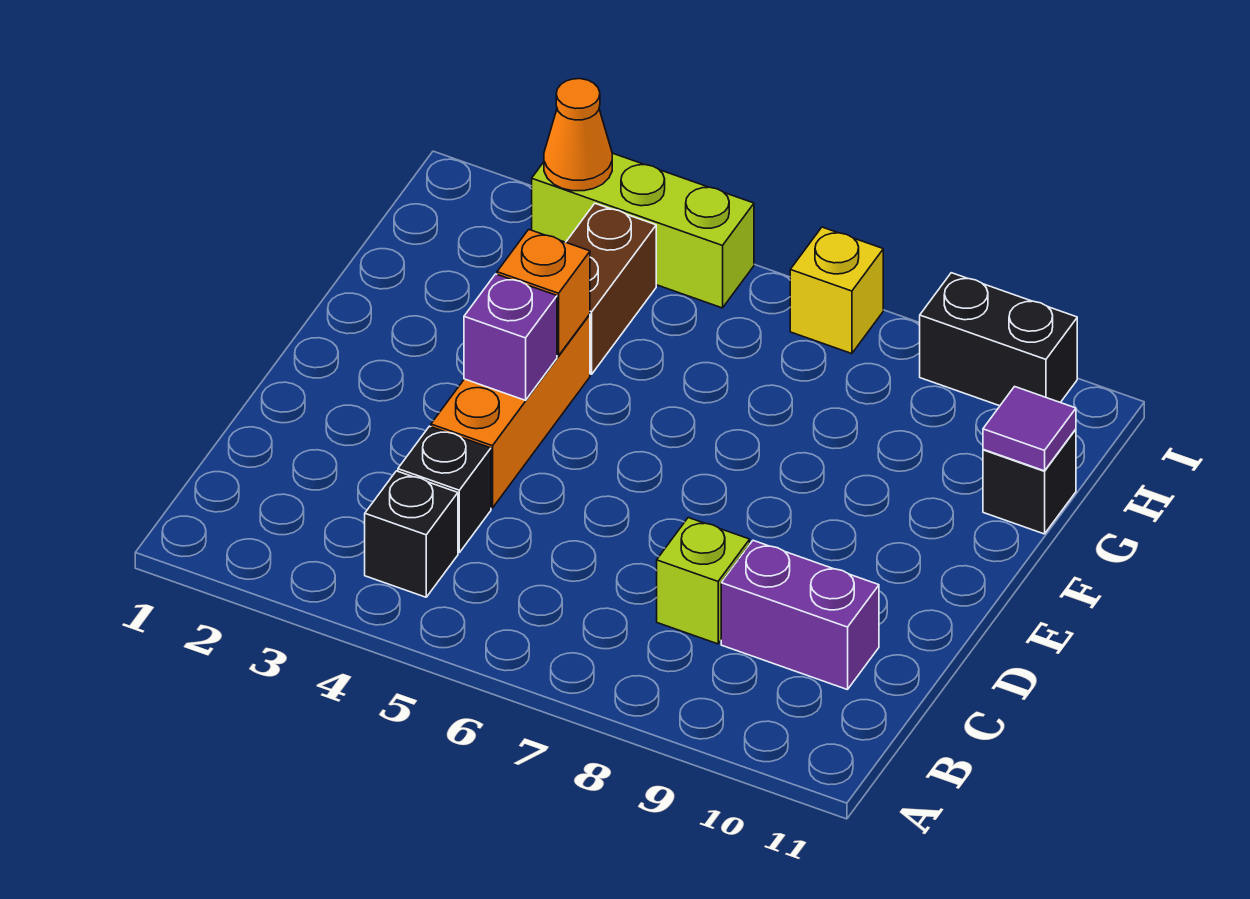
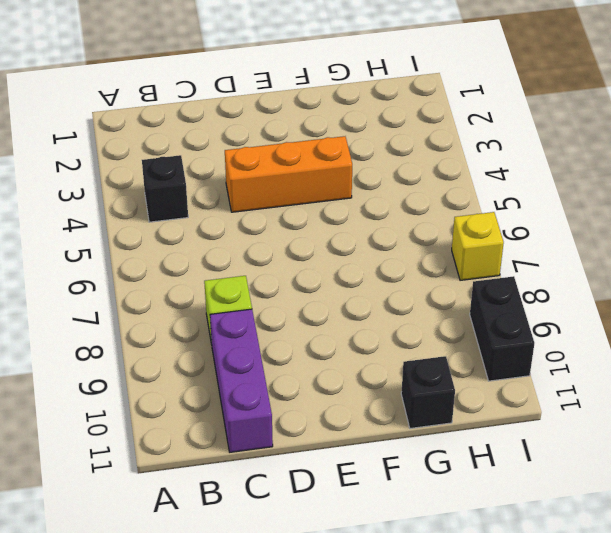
purple 1x3 brick [210,309,273,452] -> purple 1x2 brick [721,540,879,690]
none -> black 1x1 brick [398,426,491,553]
none -> brown 1x2 brick [566,204,656,374]
none -> lime 1x3 brick [532,153,754,308]

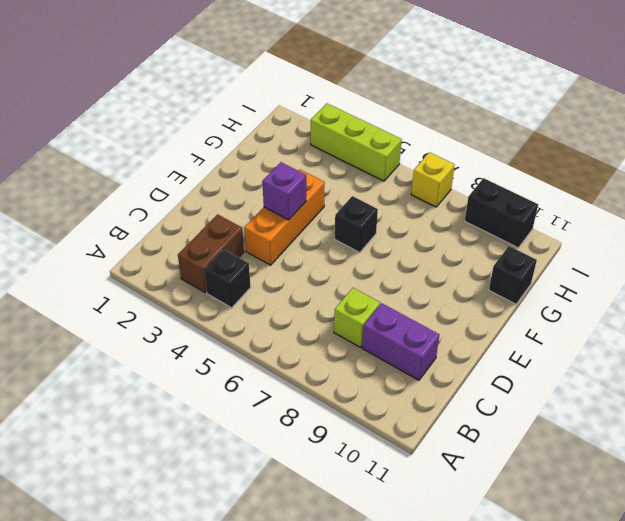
brown 1x2 brick [178,214,244,293] -> brown 1x2 brick moved to [566,204,656,374]
black 1x1 brick [335,196,378,252] -> black 1x1 brick moved to [398,426,491,553]
none -> orange 1x1 brick [497,229,590,356]
none -> purple 1x1 tile [983,387,1076,471]
none -> orange 1x1 cone [544,79,612,191]

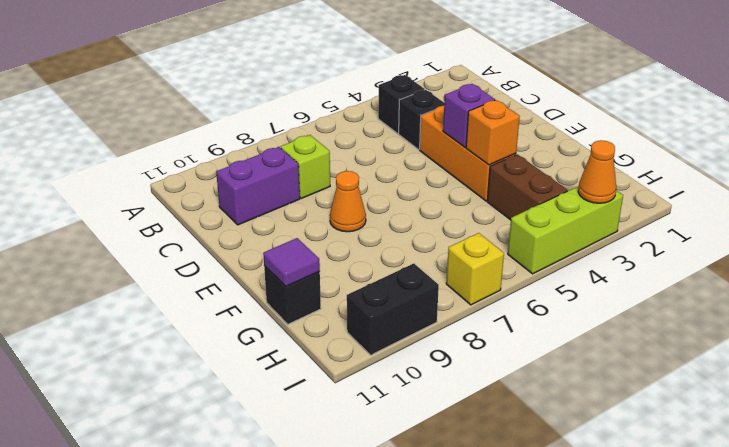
orange 1x1 cone [330,171,366,232] -> none

